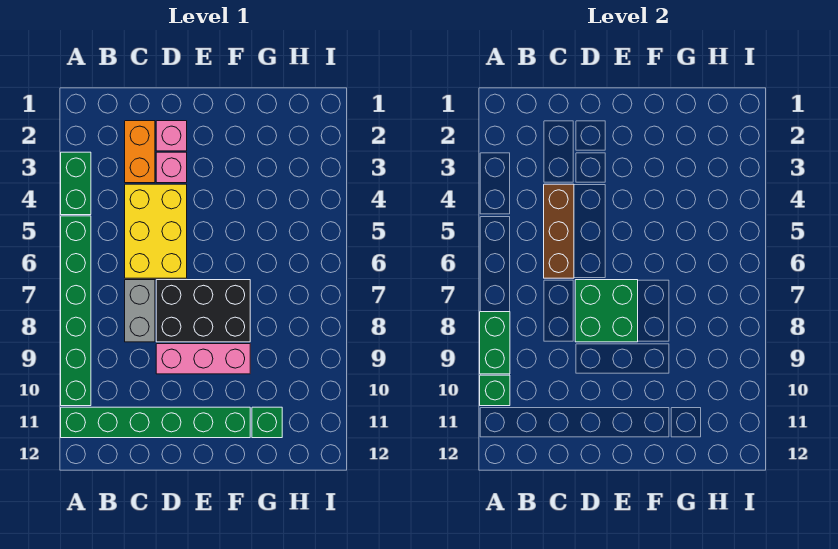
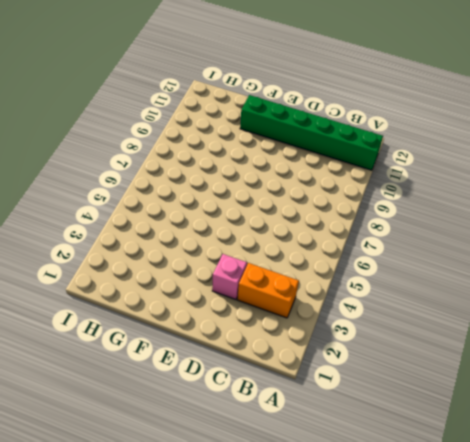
orange 1x2 brick [238,263,299,318] -> orange 1x2 brick turned to [125,121,155,183]
none -> green 1x2 brick [61,152,91,215]
none -> green 1x6 brick [61,216,91,406]
none -> yellow 2x3 brick [125,184,187,278]

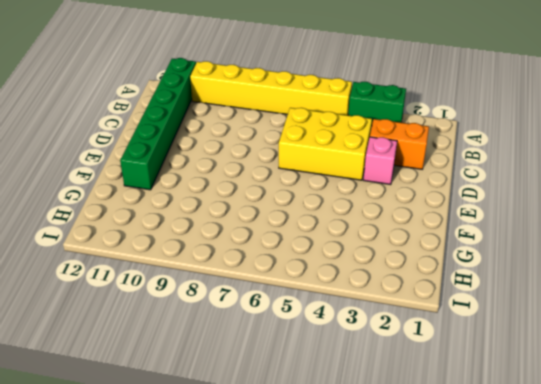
yellow 1x6 brick [190,61,352,115] -> green 1x6 brick [61,216,91,406]
none -> grey 1x2 brick [125,280,155,342]
none -> pink 1x1 brick [156,121,187,151]
none -> black 2x3 brick [156,280,250,342]

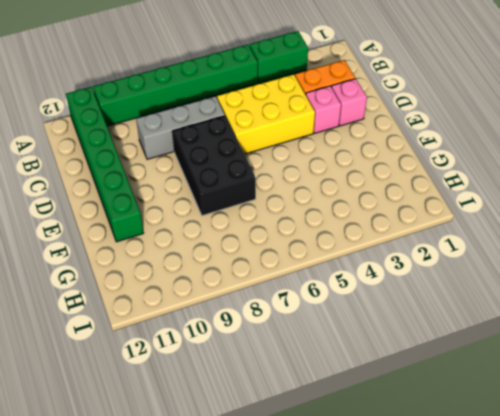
grey 1x3 brick [136,96,225,159] -> grey 1x2 brick [125,280,155,342]
none -> pink 1x3 brick [156,344,250,374]
none -> green 1x1 brick [252,407,282,438]
none -> green 1x2 brick [480,312,510,374]

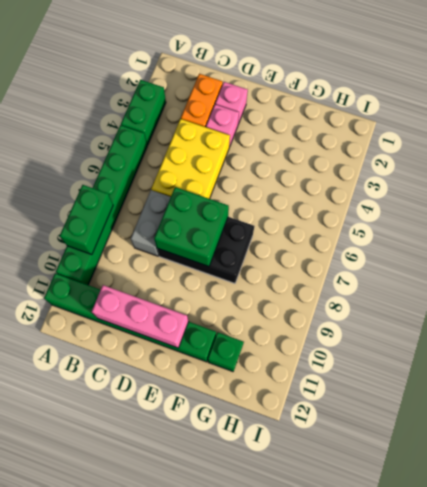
pink 1x3 brick [92,285,189,348] -> pink 1x3 brick moved to [156,344,250,374]
none -> green 1x1 brick [480,375,510,406]
none -> brown 1x3 brick [544,184,574,278]

